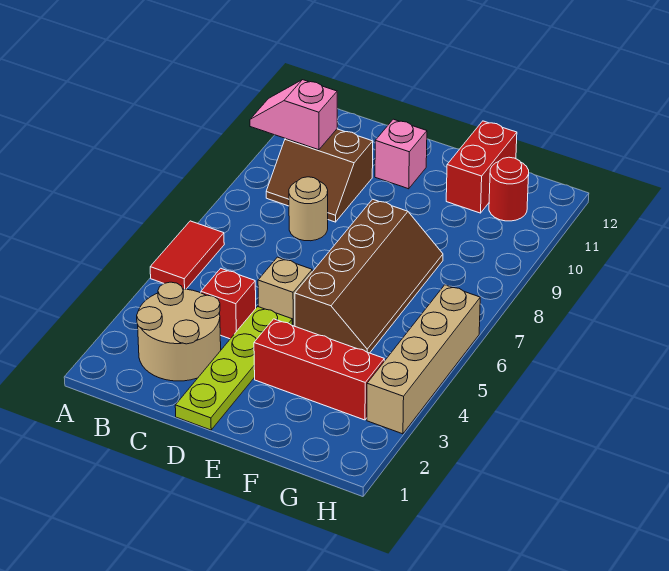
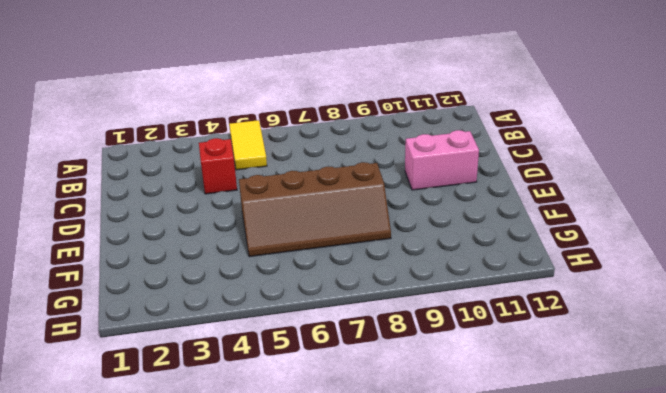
yellow 1x2 tile [229,120,267,170] -> red 1x2 tile [150,221,224,289]
pink 1x2 brick [405,130,479,190] -> pink 1x1 brick [375,119,427,189]
none -> tan 2x2 round brick [137,282,221,381]
none -> brown 2x2 slope [266,129,373,222]
none -> tan 1x1 round brick [289,177,328,241]

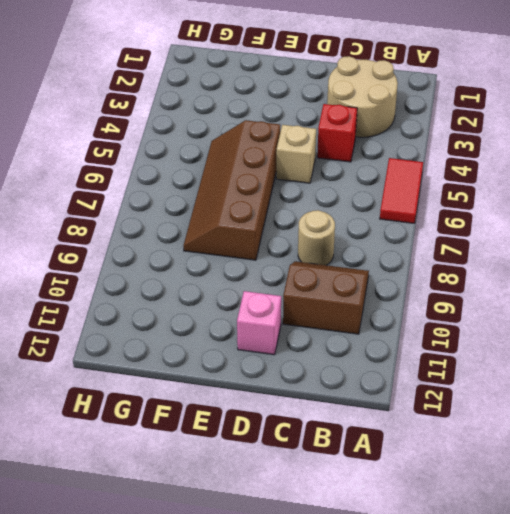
none -> lime 1x4 plate [175,307,292,430]
none -> red 1x3 brick [254,319,384,420]
none -> red 1x2 brick [446,121,517,213]

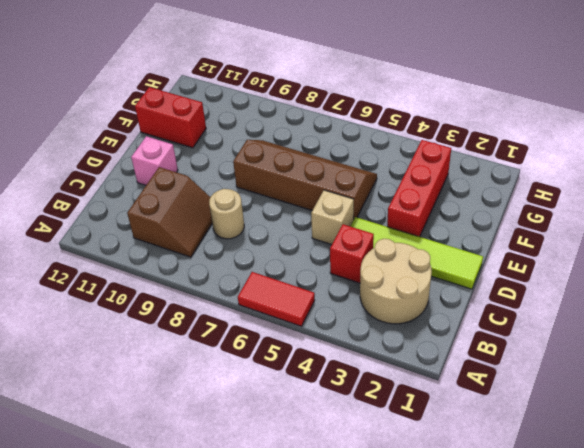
lime 1x4 tile [350,217,483,289] -> lime 1x4 plate [175,307,292,430]
none -> red 1x1 round brick [489,157,529,221]
none -> tan 1x4 brick [367,285,480,434]
none -> pink 1x2 slope [250,80,337,150]

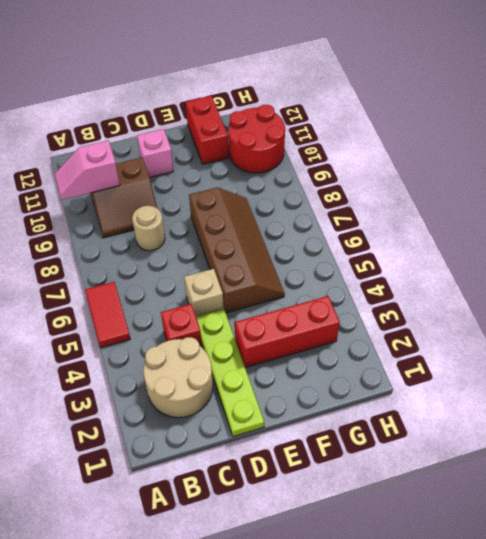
red 2x2 round brick [228,105,285,173] -> red 1x1 round brick [489,157,529,221]
none -> tan 1x4 brick [367,285,480,434]

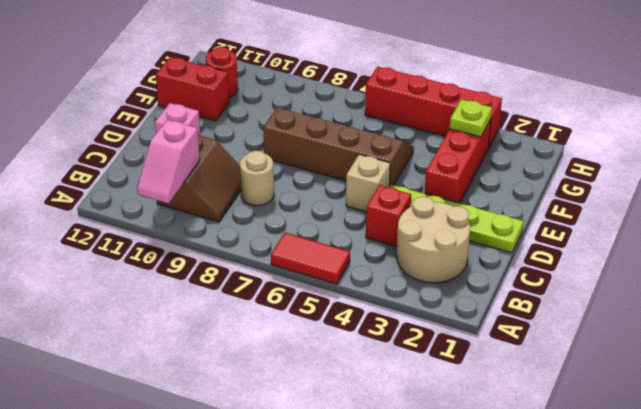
lime 1x1 plate [450,99,492,137] -> none
red 1x4 brick [365,67,502,147] -> tan 1x4 brick [367,285,480,434]

